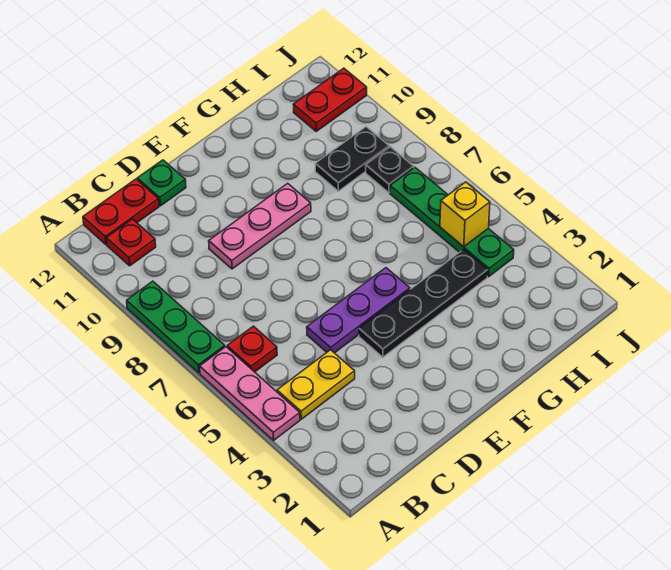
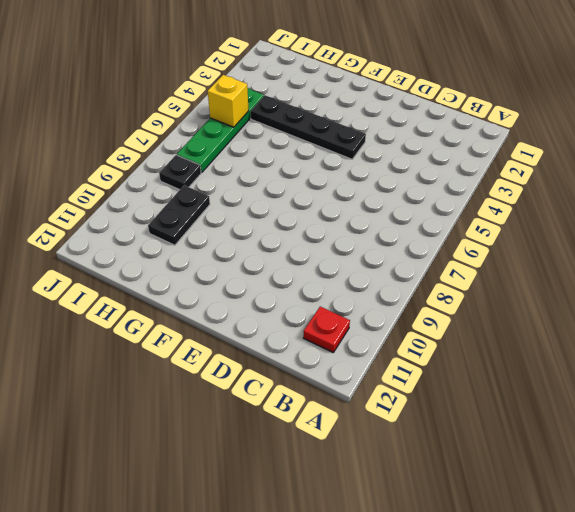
black 1x2 plate [148,185,210,245] -> black 1x2 plate turned to [315,127,389,191]
none -> pink 1x3 plate [200,347,300,440]
none -> green 1x3 plate [127,281,225,373]
none -> yellow 1x2 plate [277,350,355,419]

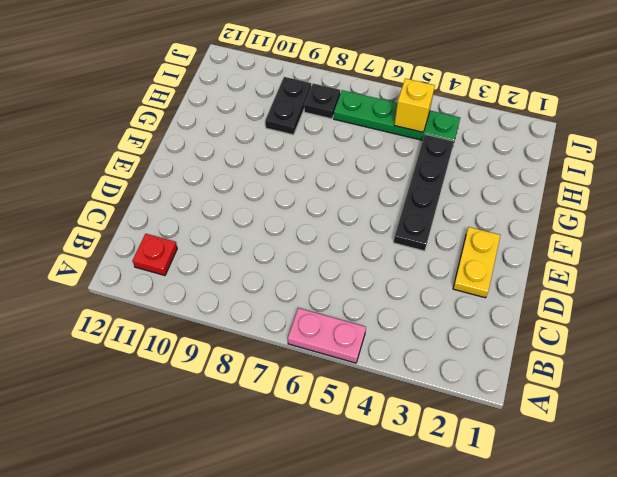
pink 1x2 plate [288,308,366,363] -> pink 1x3 plate [200,347,300,440]
yellow 1x2 plate [453,227,500,298] -> yellow 1x2 plate moved to [277,350,355,419]
none -> green 1x3 plate [127,281,225,373]
none -> red 1x1 plate [227,326,277,372]
none -> red 1x2 plate [83,179,159,245]

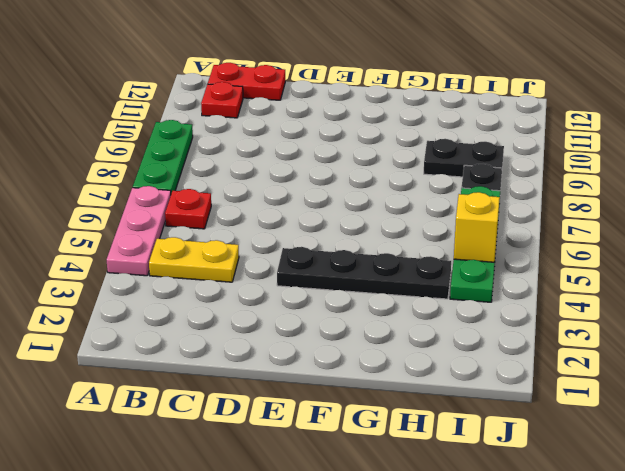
none -> purple 1x3 plate [307,268,410,353]
none -> pink 1x3 plate [209,183,311,269]
none -> green 1x1 plate [137,160,186,206]

